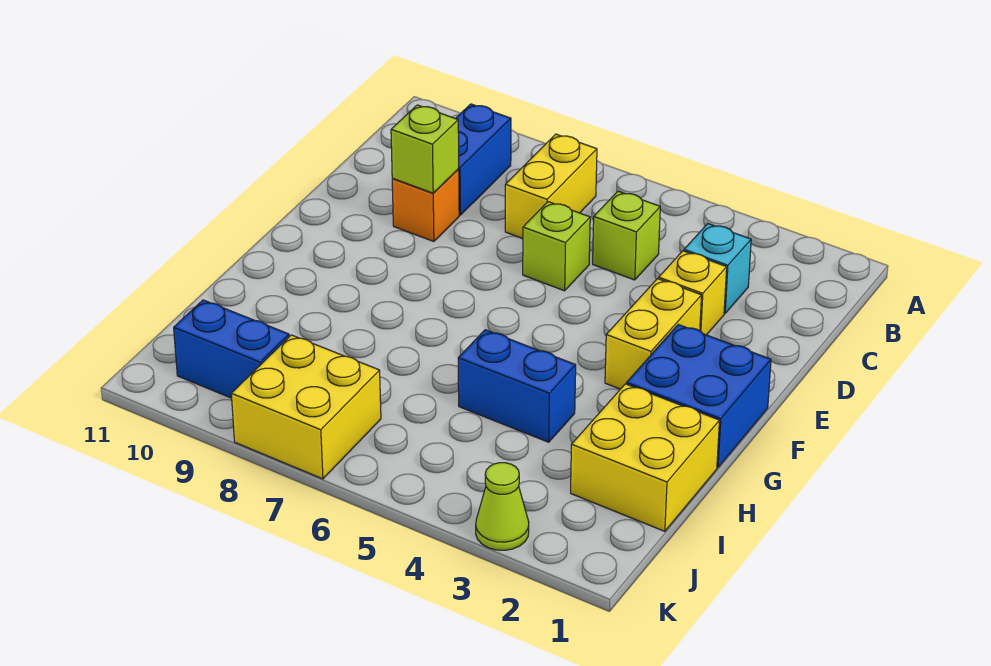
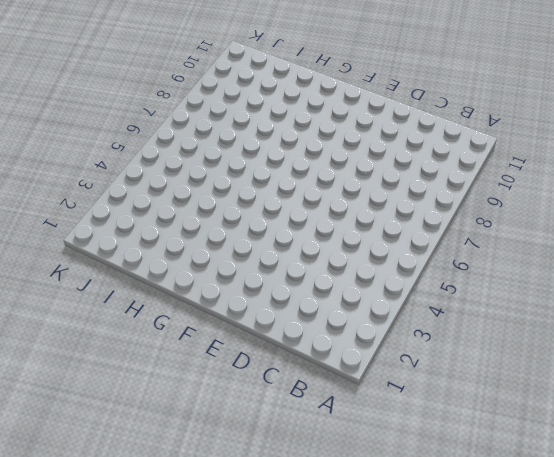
none -> yellow 1x2 brick [505,134,597,238]
none -> blue 1x2 brick [455,104,511,215]
none -> cyan 1x1 brick [684,224,751,313]

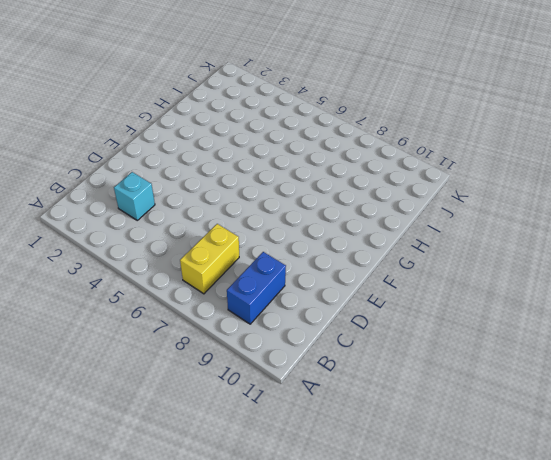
none -> lime 1x1 brick [593,191,660,280]
none -> yellow 1x1 brick [659,251,727,335]
none -> lime 1x1 brick [523,202,590,291]

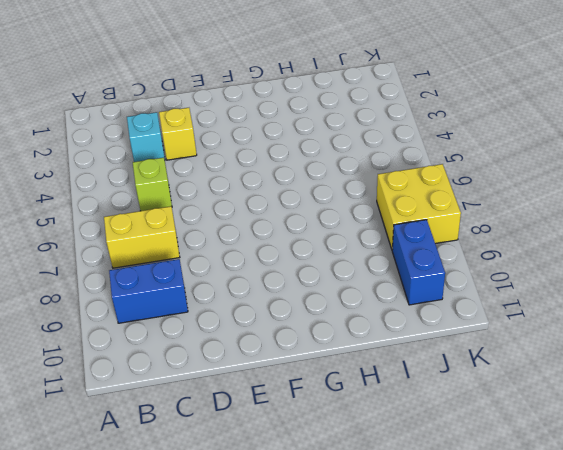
none -> lime 1x1 brick [523,202,590,291]
none -> orange 1x1 brick [392,169,459,242]
none -> yellow 1x2 brick [605,279,702,389]

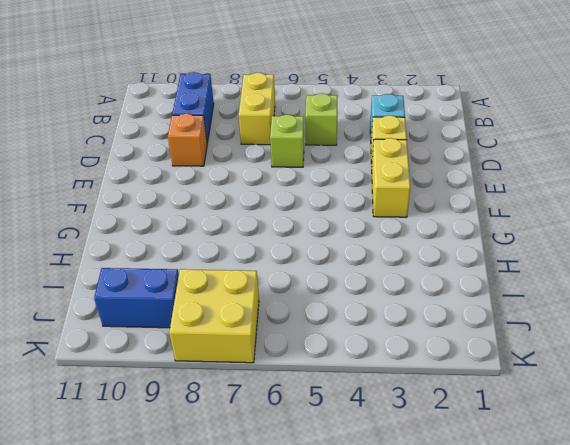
none -> blue 2x2 brick [627,325,771,468]
none -> yellow 2x2 brick [571,384,720,531]
none -> blue 1x2 brick [458,330,576,442]

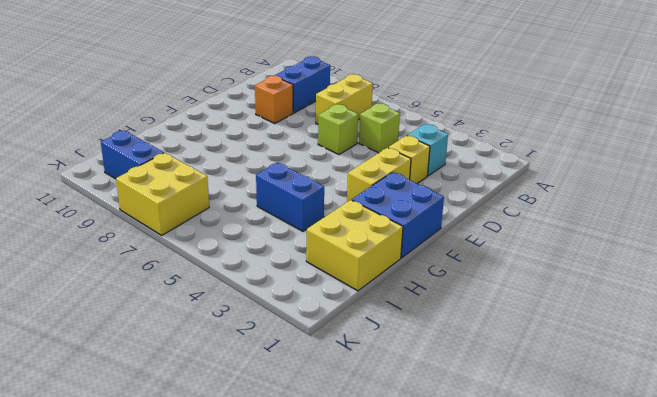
none -> lime 1x1 cone [476,463,529,550]
none -> lime 1x1 brick [391,105,459,193]

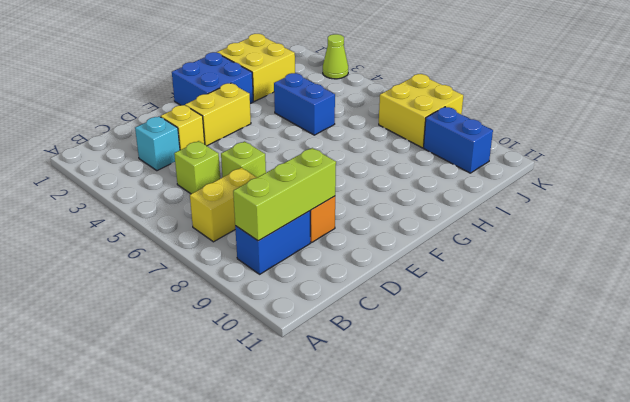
lime 1x3 brick [233,148,336,241] -> lime 1x1 brick [391,105,459,193]

